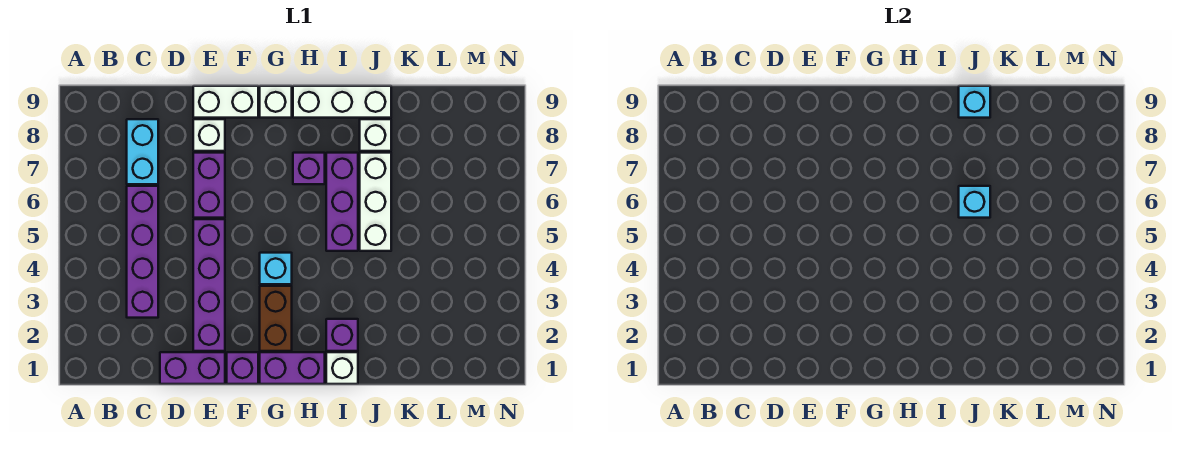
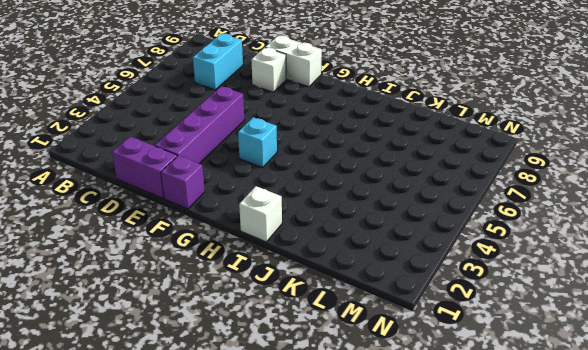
none -> purple 1x4 brick [127,186,158,318]
none -> purple 1x2 brick [193,153,225,218]
none -> purple 1x2 brick [260,352,325,384]

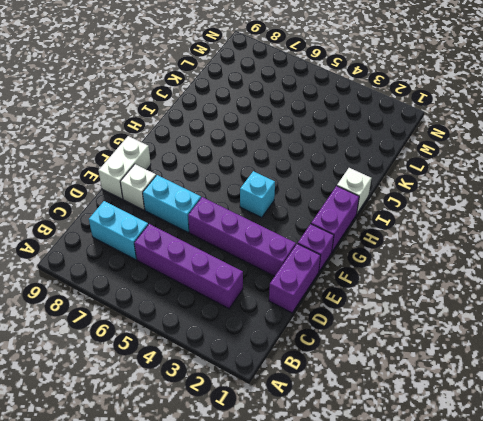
cyan 1x2 brick [143,175,201,232] -> purple 1x2 brick [193,153,225,218]
none -> brown 1x2 brick [260,286,292,351]
none -> white 1x1 brick [260,86,292,118]
none -> purple 1x1 brick [293,153,325,184]

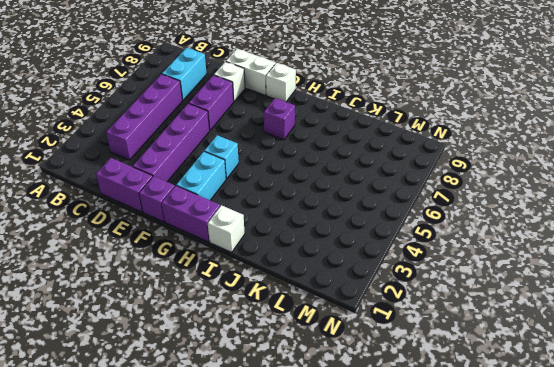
cyan 1x2 brick [176,152,226,200] -> brown 1x2 brick [260,286,292,351]
none -> white 1x3 brick [293,86,391,118]
none -> purple 1x1 brick [326,319,358,351]
none -> purple 1x3 brick [326,153,358,251]

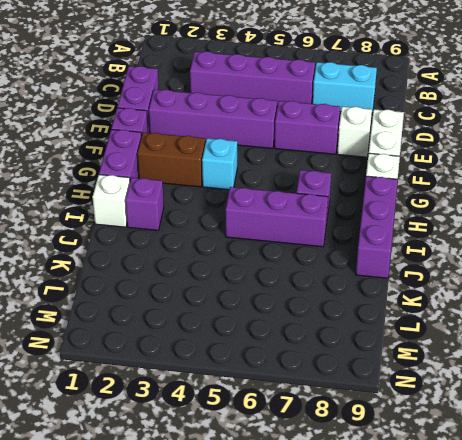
purple 1x3 brick [356,176,398,278] -> white 1x3 brick [293,86,391,118]
none -> white 1x3 brick [360,153,391,251]
none -> white 1x1 brick [360,119,391,151]
none -> cyan 1x1 brick [959,186,990,218]

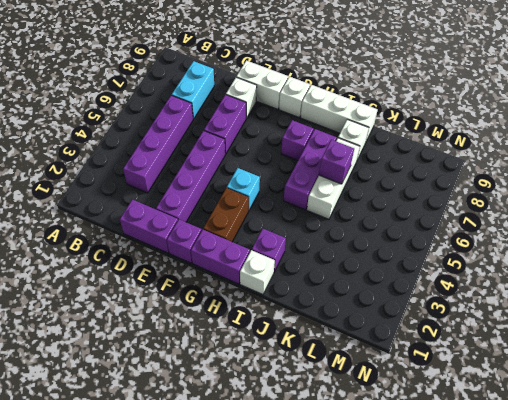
purple 1x1 brick [319,140,354,184] -> cyan 1x1 brick [959,186,990,218]
none -> cyan 1x1 brick [959,86,990,118]

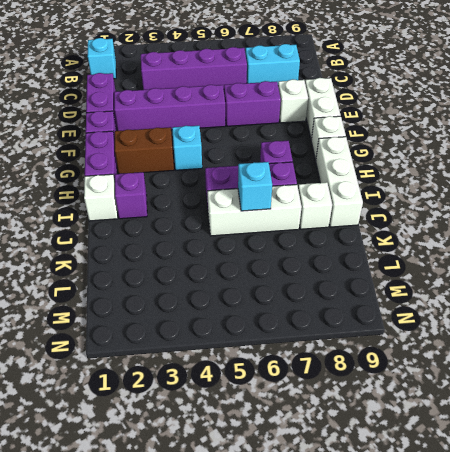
cyan 1x1 brick [88,38,116,79] -> cyan 1x1 brick moved to [959,86,990,118]

